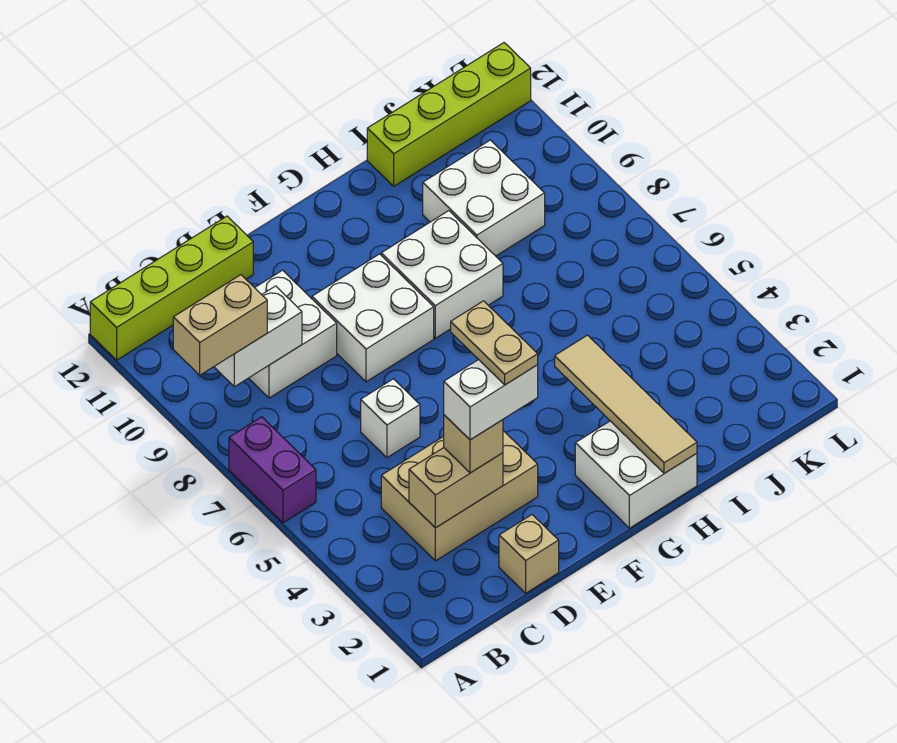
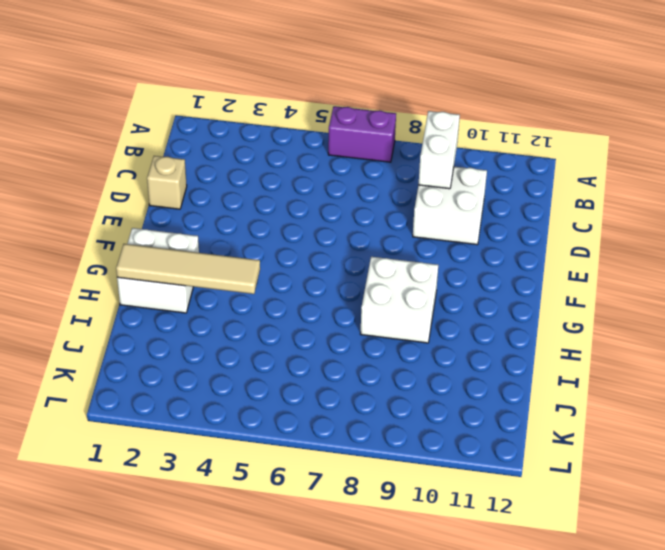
none -> lime 1x4 brick [90,216,253,360]
none -> tan 2x3 brick [381,431,538,561]
none -> white 1x1 brick [361,379,420,458]

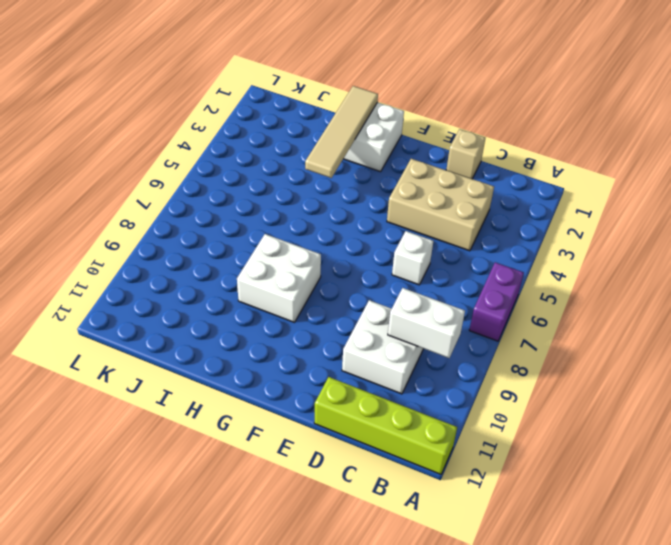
none -> white 2x2 brick [312,254,434,382]
none -> white 2x2 brick [423,140,545,256]
none -> lime 1x4 brick [367,43,531,186]

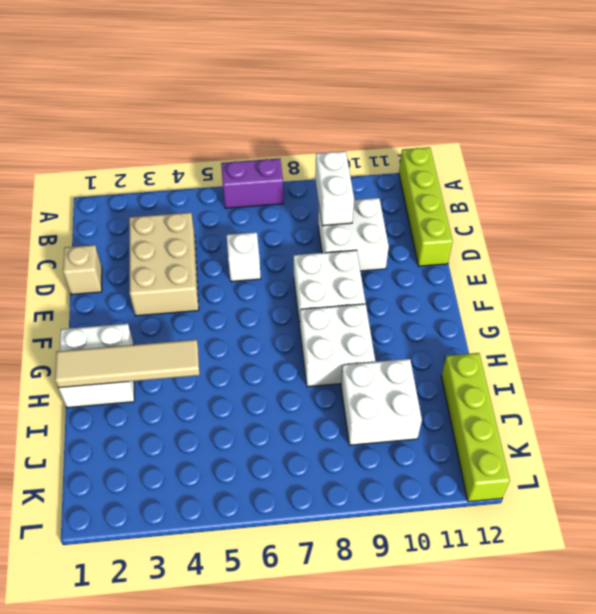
none -> tan 1x2 brick [409,448,503,528]
none -> tan 1x2 brick [173,275,267,375]
none -> tan 1x1 brick [444,415,503,473]

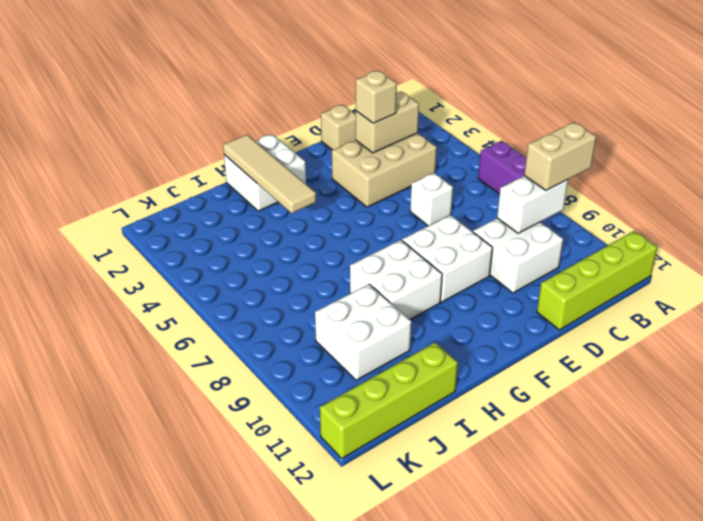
none -> white 1x2 brick [444,360,538,440]
none -> tan 1x2 plate [451,301,538,385]

